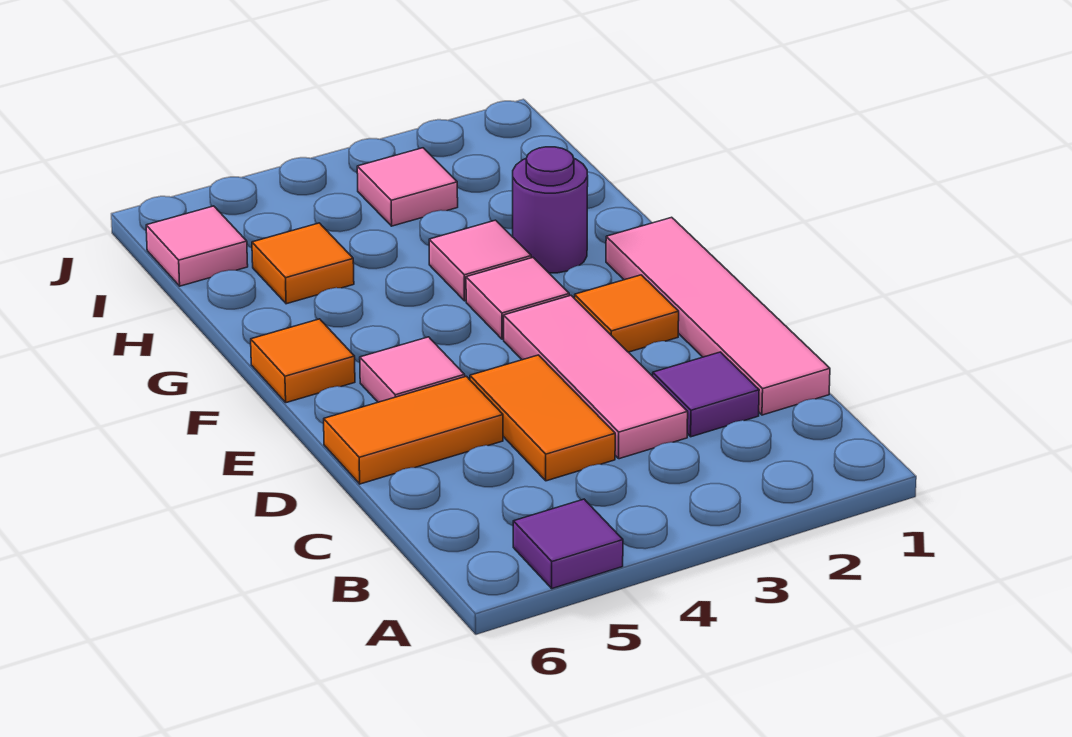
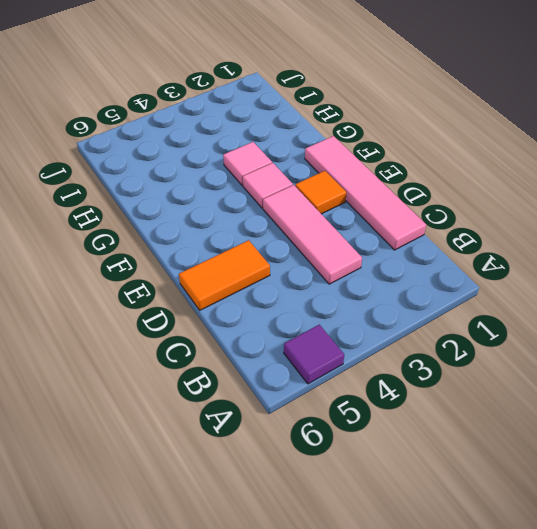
none -> purple 1x1 tile [653,352,759,437]
none -> orange 1x2 tile [470,355,615,481]
none -> pink 1x1 tile [360,337,465,402]

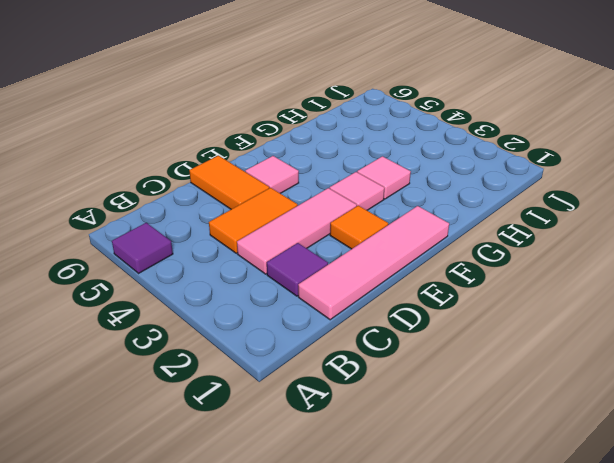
none -> orange 1x1 tile [251,319,355,403]
none -> purple 1x1 round brick [513,147,588,273]
none -> orange 1x1 tile [252,223,354,304]

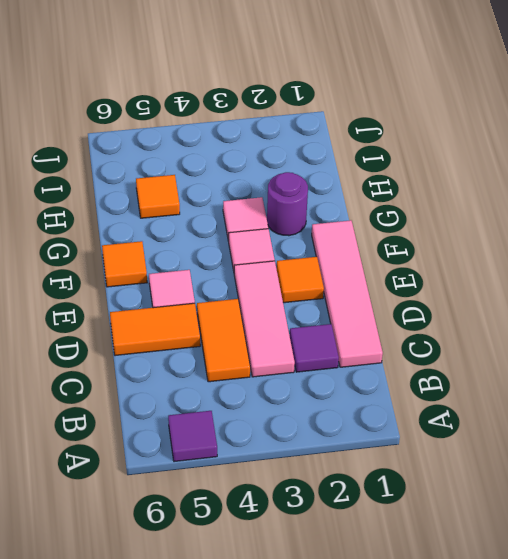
none -> pink 1x1 tile [357,148,458,226]
none -> pink 1x1 tile [146,206,248,286]

